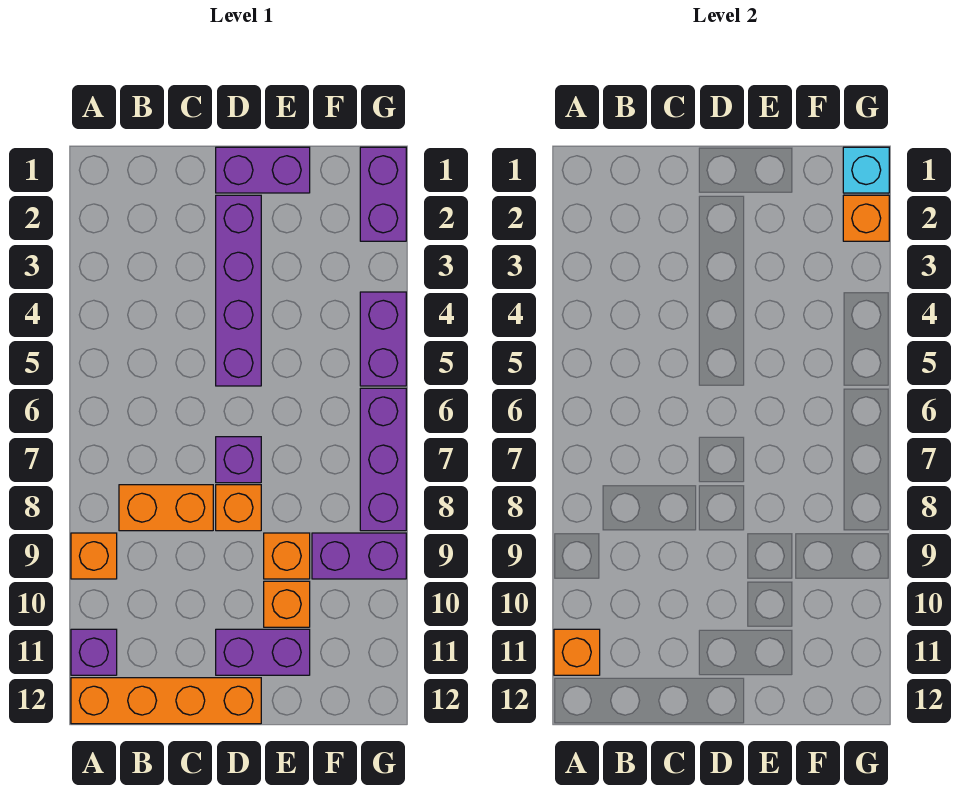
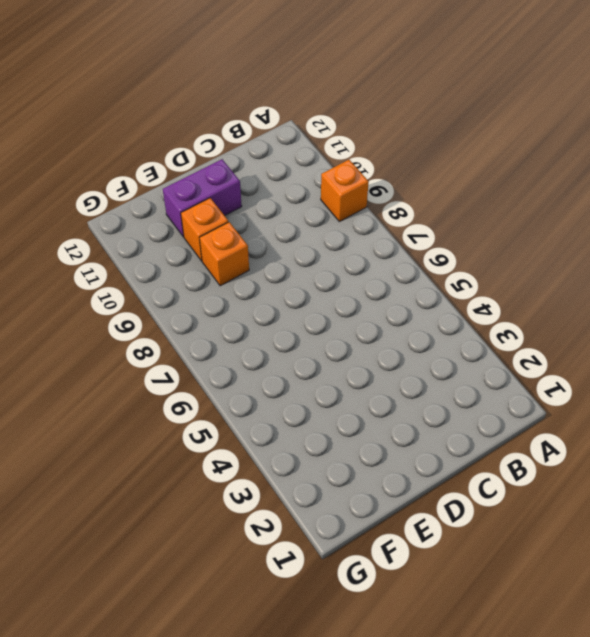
none -> purple 1x1 brick [71,629,117,675]
none -> orange 1x4 brick [71,678,261,724]
none -> orange 1x2 brick [119,485,213,531]

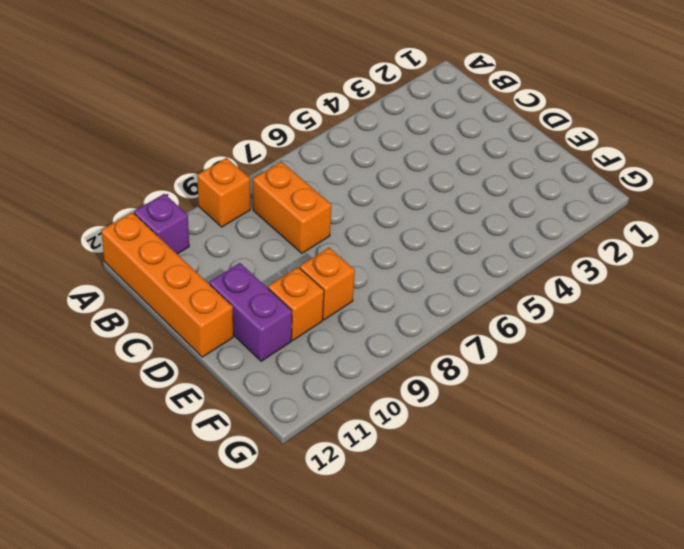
none -> purple 1x2 brick [216,147,310,193]
none -> purple 1x4 brick [216,195,261,386]
none -> purple 1x1 brick [216,437,261,483]

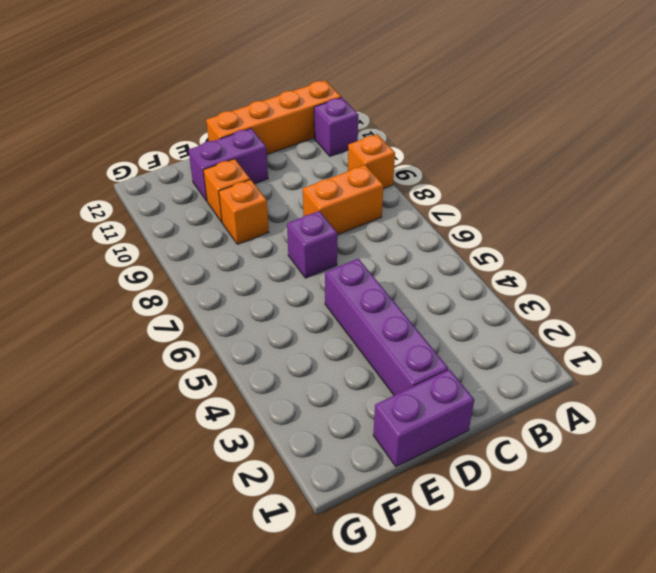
none -> orange 1x1 brick [216,485,261,531]
none -> purple 1x2 brick [312,533,406,579]
none -> purple 1x2 brick [360,147,406,241]

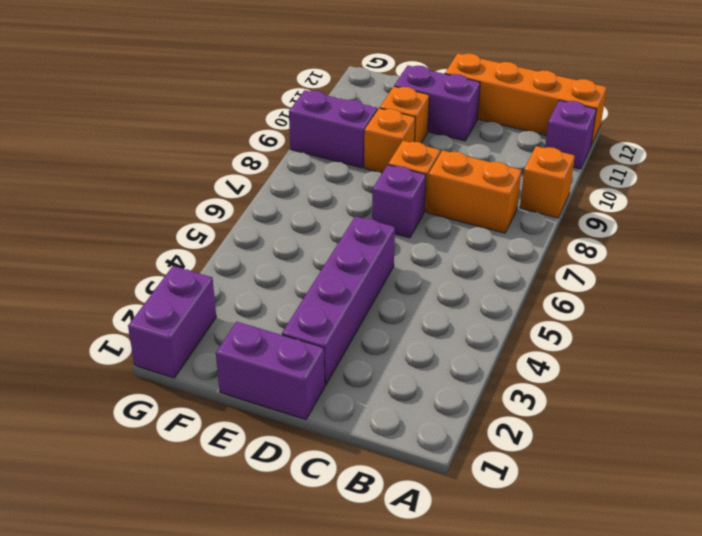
none -> purple 1x2 brick [360,292,406,386]
none -> purple 1x3 brick [360,388,406,531]
none -> orange 1x1 brick [554,629,600,675]

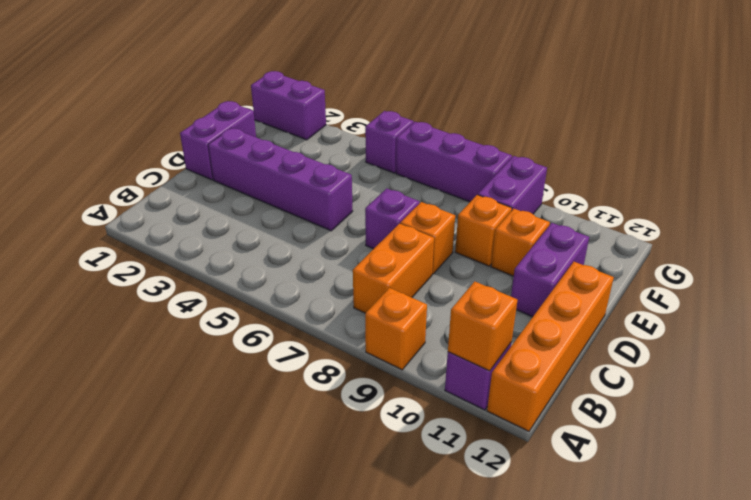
purple 1x1 brick [365,111,414,173] -> purple 1x2 brick [360,292,406,386]
none -> cyan 1x1 brick [843,147,889,193]
none -> orange 1x1 brick [843,195,889,241]

